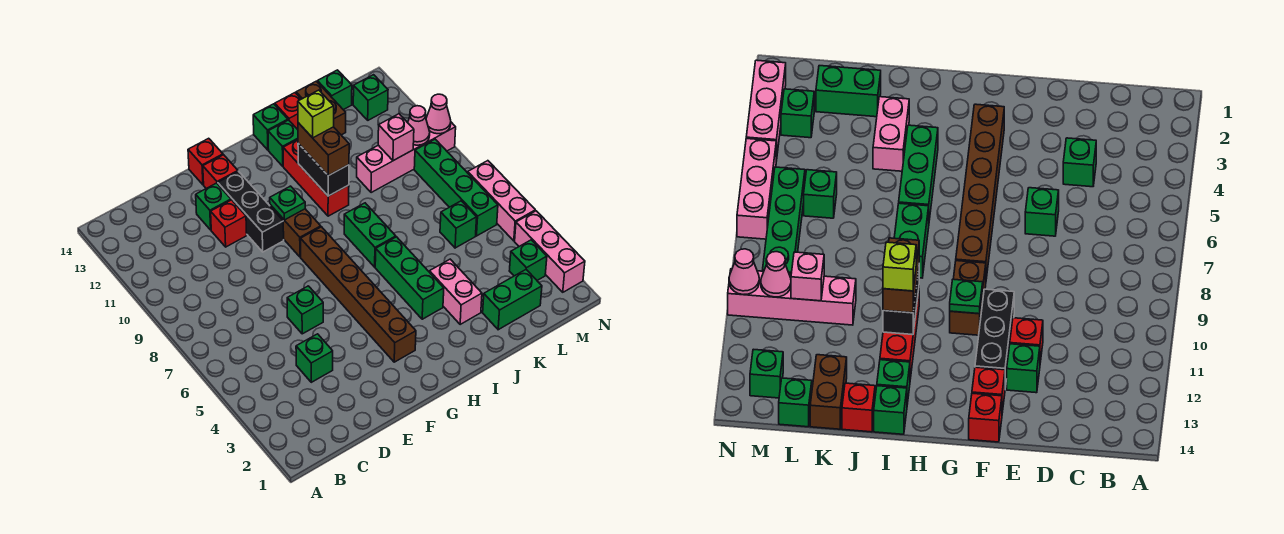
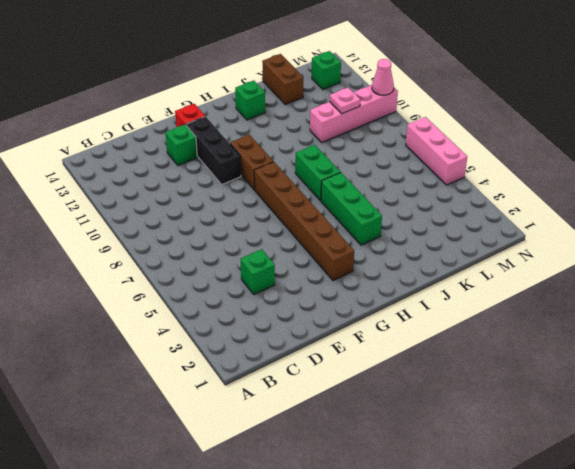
pink 1x1 plate [330,88,360,114] -> pink 1x1 brick [378,114,414,161]
none -> green 1x1 brick [287,286,323,334]
none -> red 1x1 brick [211,200,247,247]
none -> red 1x1 brick [188,138,223,185]
none -> red 1x3 brick [283,140,349,216]

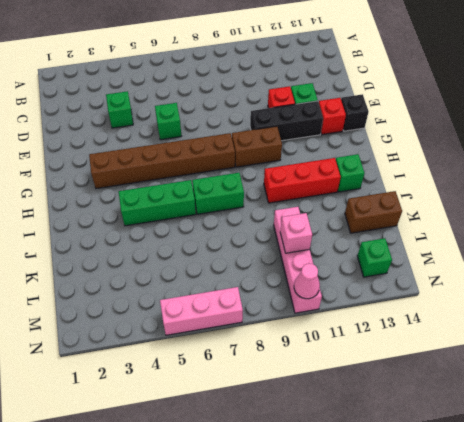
black 1x1 brick [341,94,369,131] -> red 1x1 brick [188,138,223,185]
none -> green 1x1 brick [253,104,288,150]
none -> pink 1x2 brick [429,259,482,324]
none -> red 1x1 brick [275,93,301,130]
none -> green 1x2 brick [483,270,542,330]

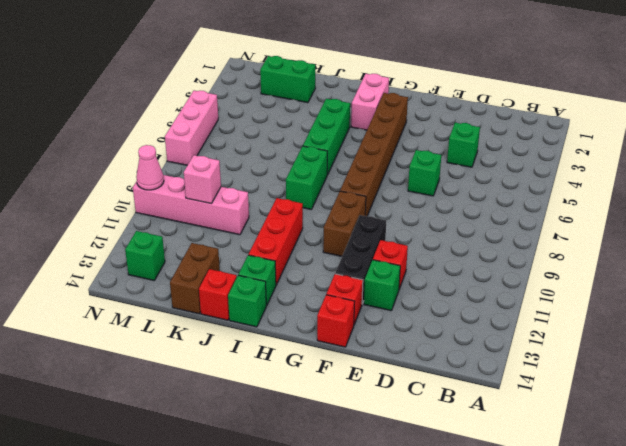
pink 1x2 brick [351,74,389,130] -> pink 1x2 brick moved to [429,259,482,324]
none -> green 1x1 brick [440,201,477,248]
none -> green 1x1 brick [317,70,352,110]
none -> green 1x1 brick [509,240,547,280]
none -> green 1x4 brick [414,139,498,236]

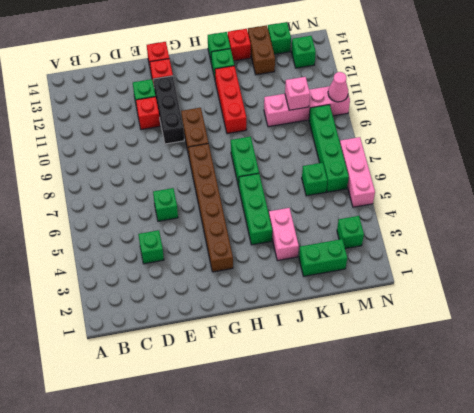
none -> pink 1x3 brick [515,211,585,292]
none -> green 1x1 plate [270,186,305,220]
none -> black 1x2 brick [298,144,349,196]
none -> pink 1x1 cone [408,106,430,145]

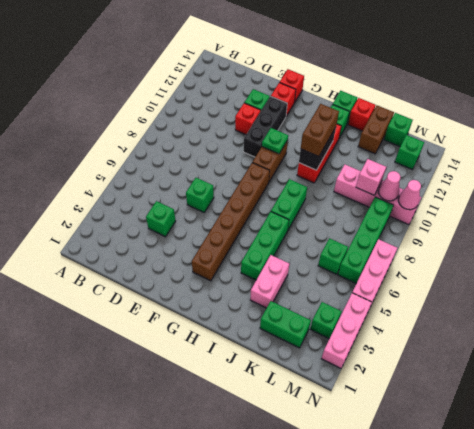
none -> lime 1x1 brick [298,90,334,138]

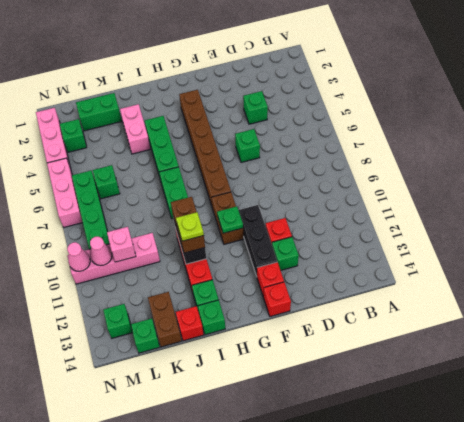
lime 1x1 plate [176,212,204,241] -> lime 1x1 brick [298,90,334,138]

